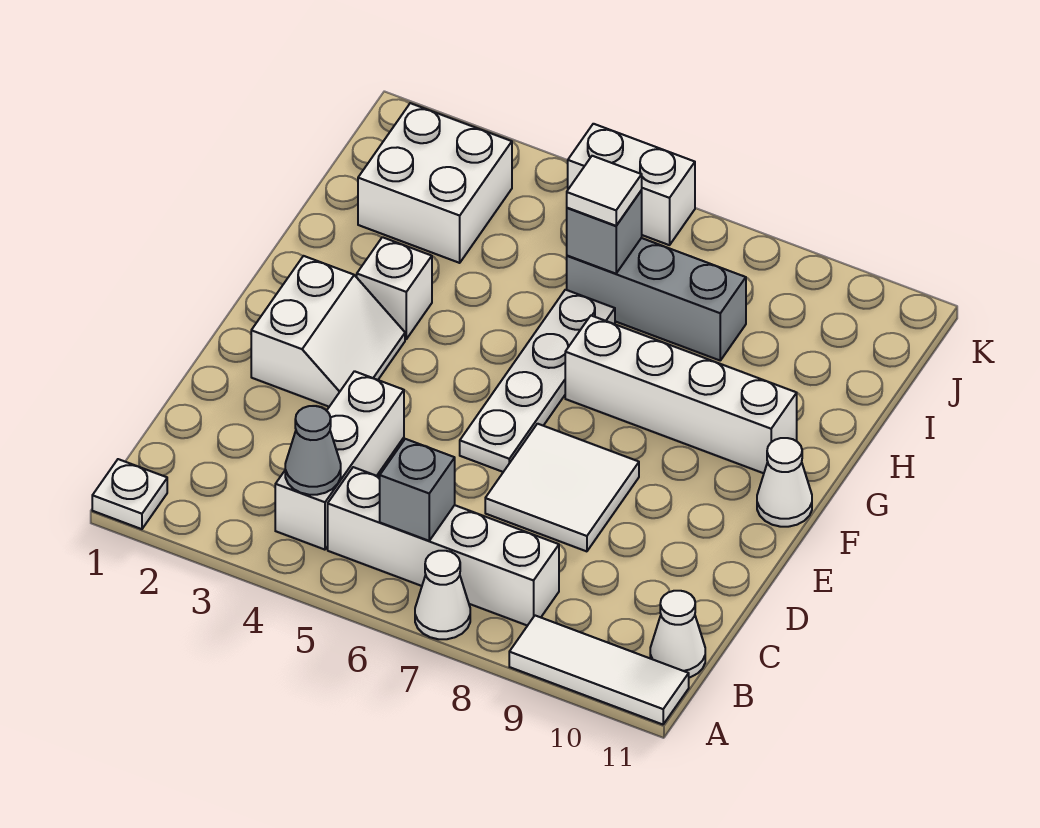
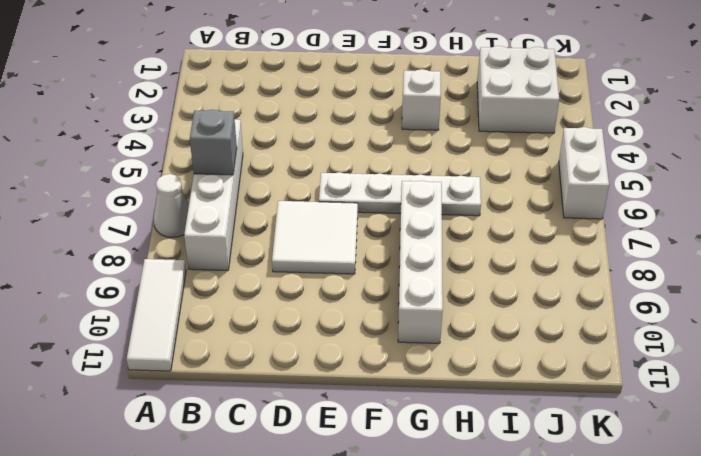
none -> white 1x1 plate [92,459,167,529]
none -> white 1x3 brick [275,371,404,550]
none -> white 1x1 cone [650,591,705,678]

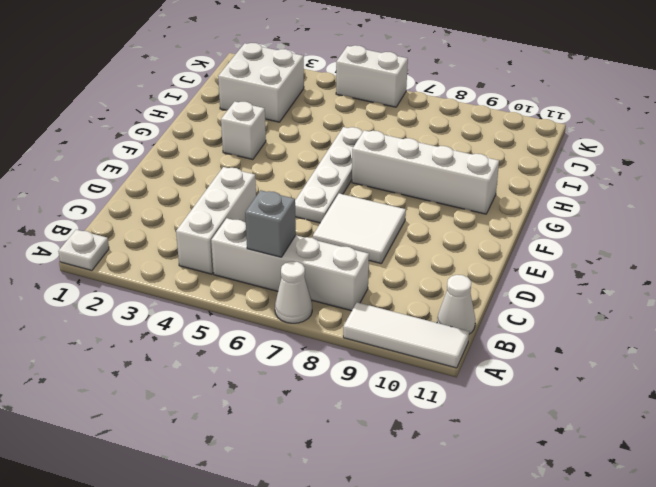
none -> white 2x2 slope [251,256,405,407]
none -> white 1x1 cone [757,438,812,527]
none -> grey 1x3 brick [567,238,746,360]

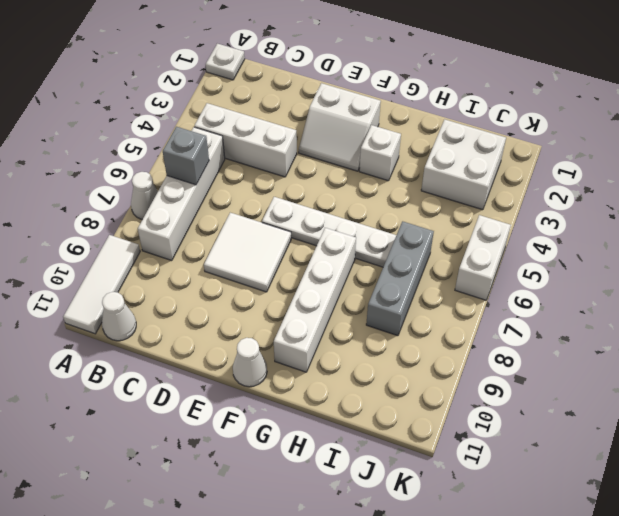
none -> grey 1x1 cone [285,406,341,495]
none -> grey 1x1 brick [567,190,642,274]
none -> white 1x1 tile [567,156,642,226]

